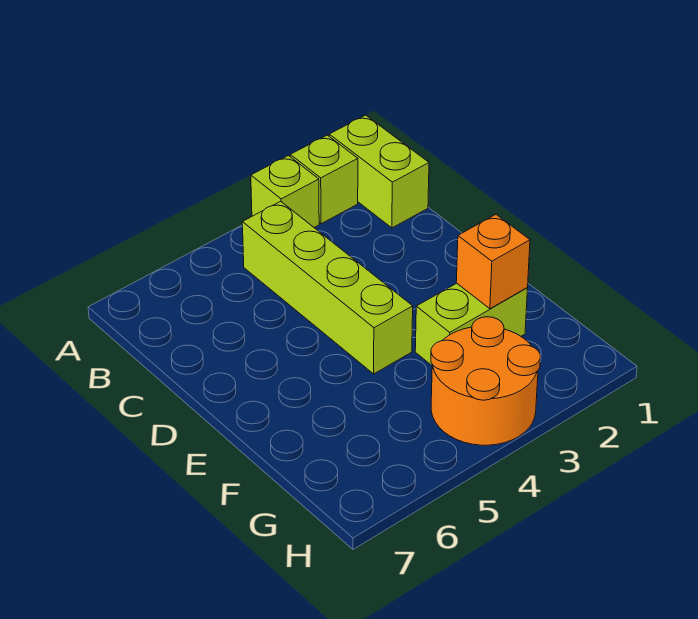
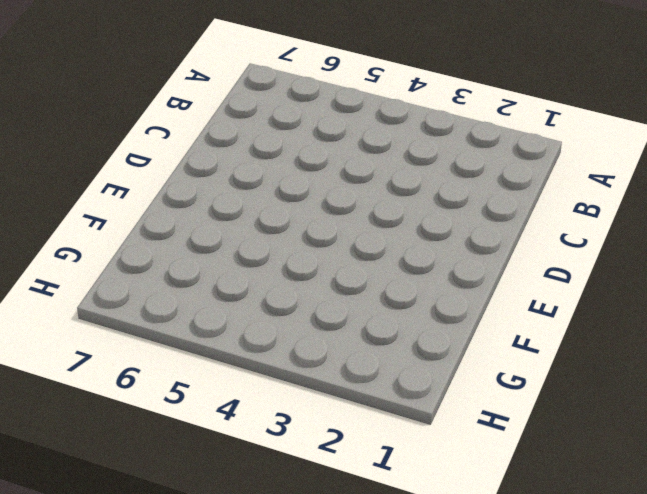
none -> lime 1x2 brick [329,115,429,228]
none -> lime 1x1 brick [290,135,358,224]

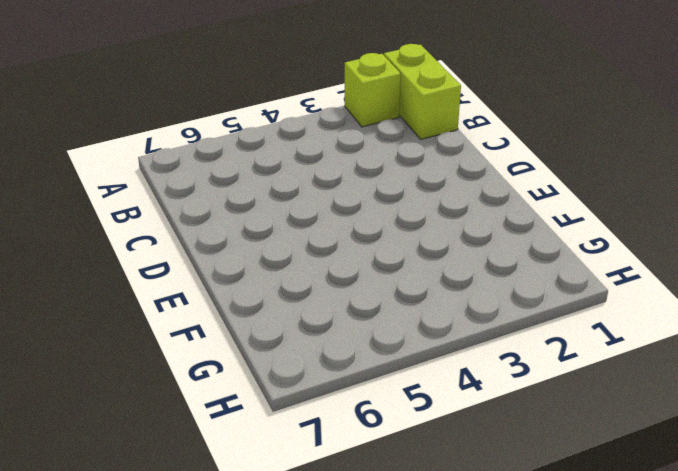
none -> lime 1x1 brick [251,156,319,227]
none -> lime 1x4 brick [242,201,413,374]

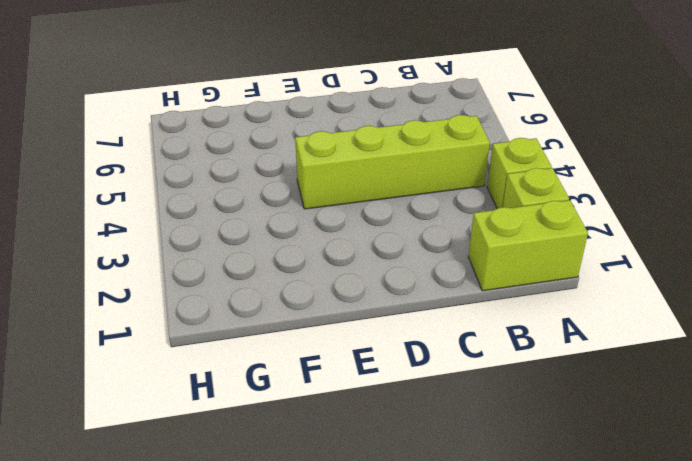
none -> lime 1x2 brick [415,283,528,365]
none -> orange 2x2 round brick [431,317,540,445]

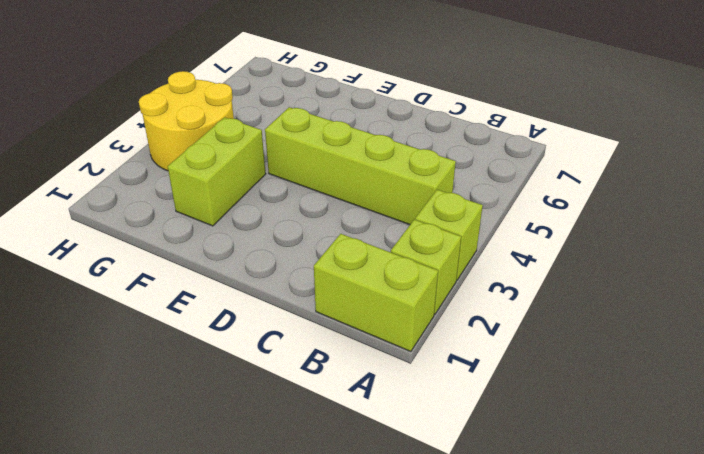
yellow 2x2 round brick [139,71,234,171] -> orange 2x2 round brick [431,317,540,445]
none -> orange 1x1 brick [456,215,530,309]

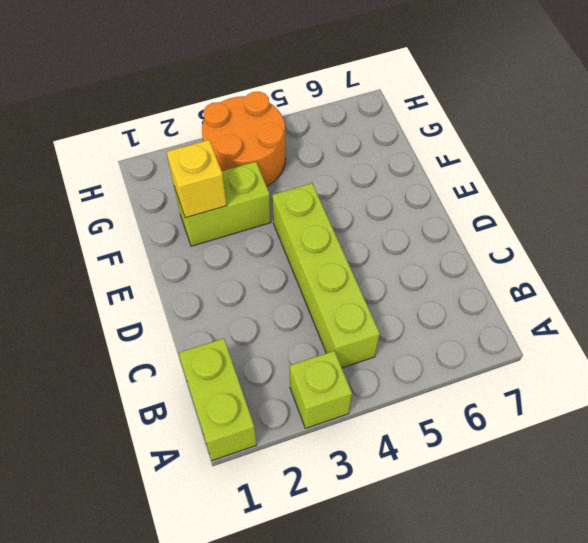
yellow 1x1 brick [167,140,227,218] -> orange 1x1 brick [456,215,530,309]
none -> lime 1x1 brick [290,135,358,224]

